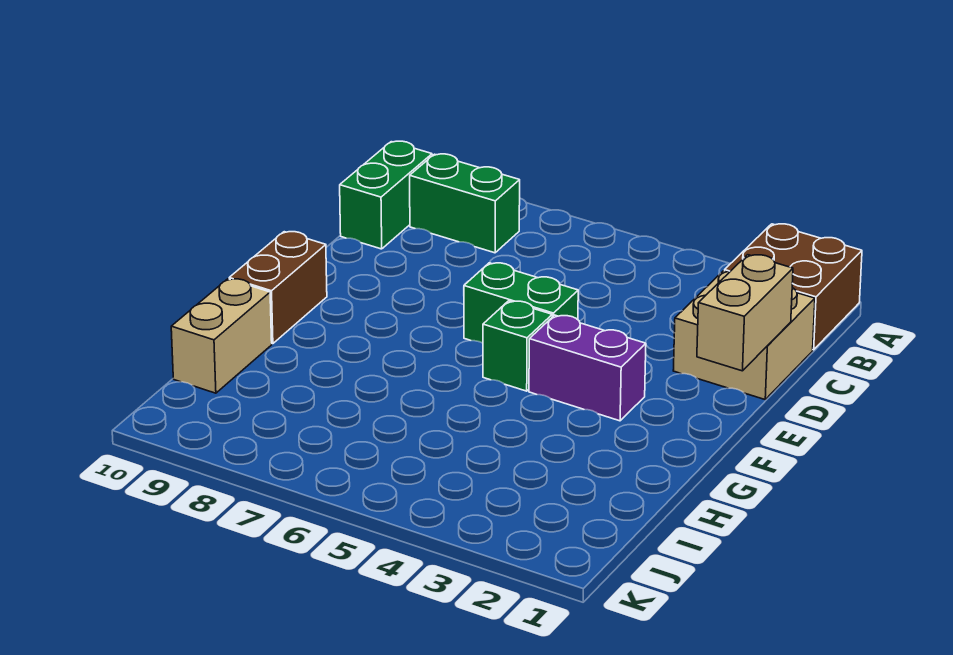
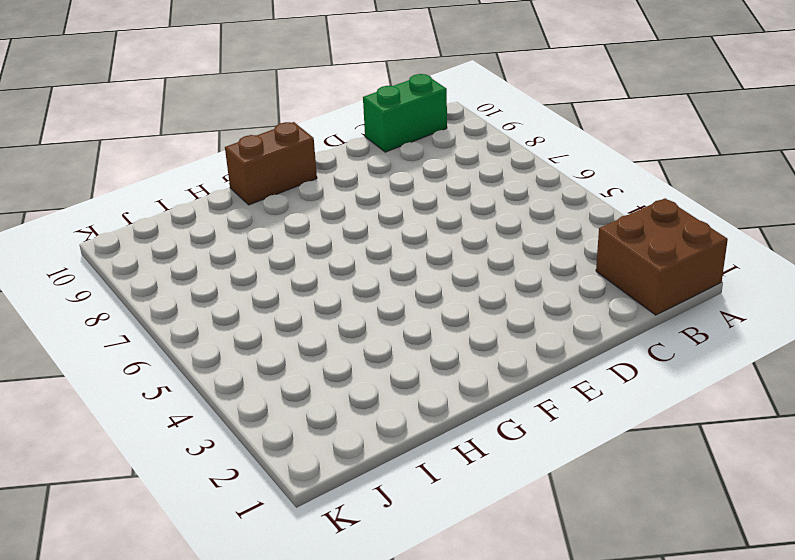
none -> green 1x2 brick [410,154,520,253]
none -> tan 2x2 brick [673,271,815,399]

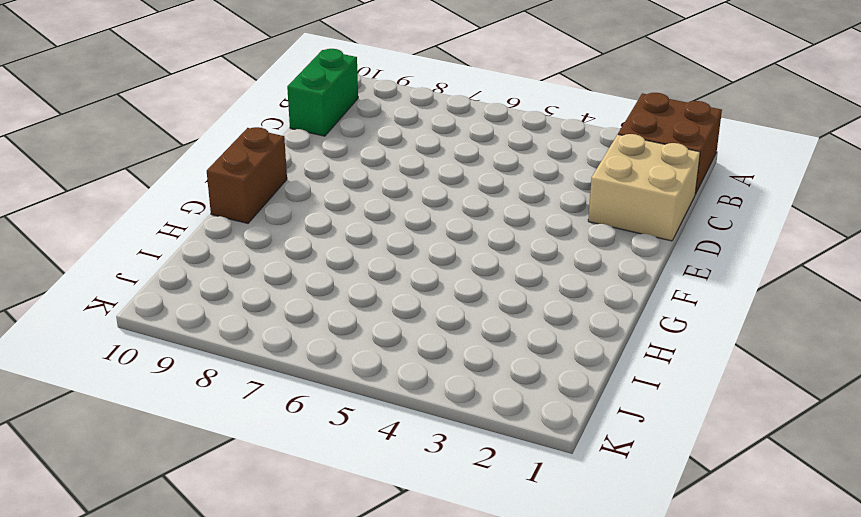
none -> green 1x2 brick [410,154,520,253]
none -> green 1x2 brick [464,263,578,343]

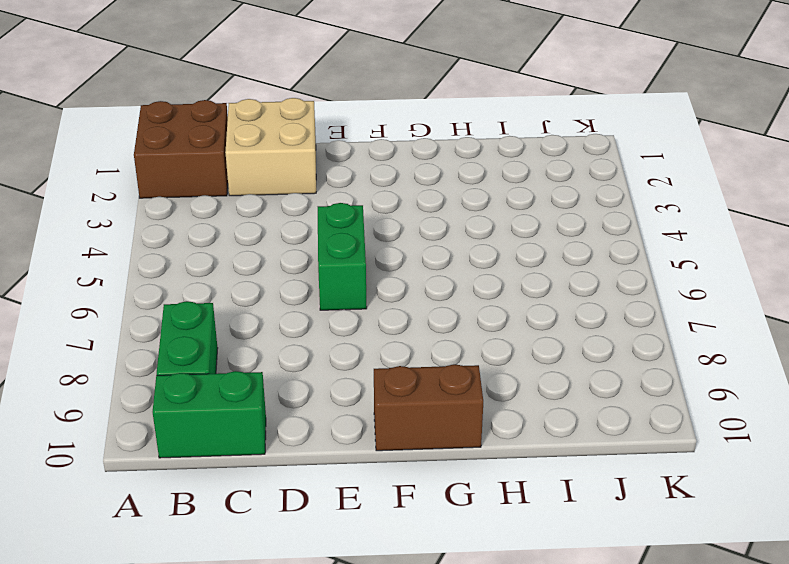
none -> purple 1x2 brick [529,315,646,421]
none -> green 1x1 brick [483,301,552,391]

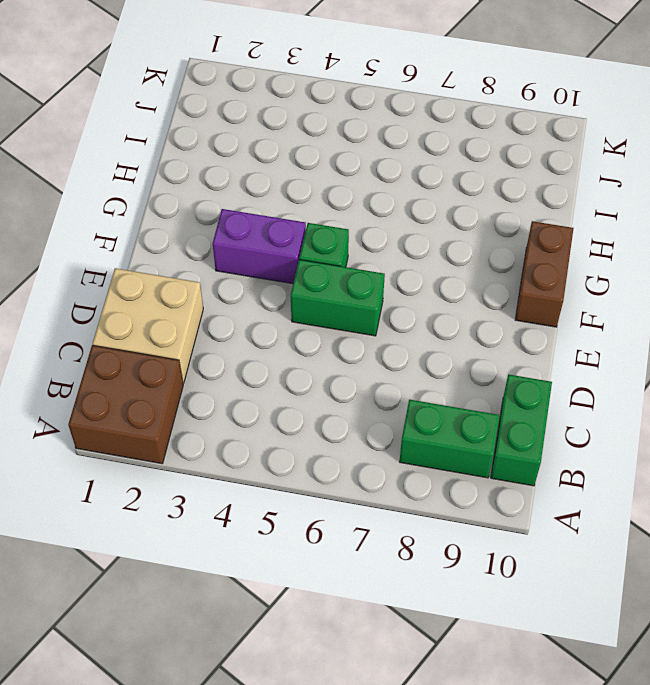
none -> tan 1x2 brick [171,279,272,393]
none -> tan 1x2 brick [697,255,793,371]

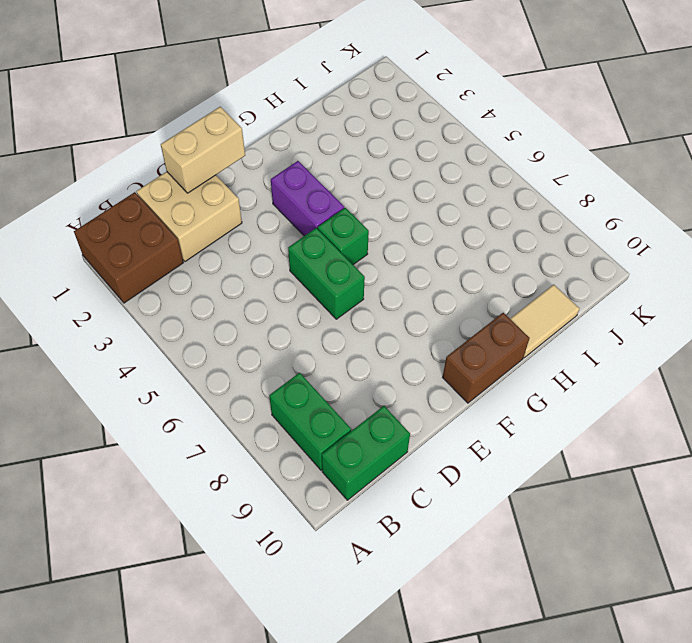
tan 1x2 tile [510,285,580,358] -> tan 1x2 brick [171,279,272,393]

